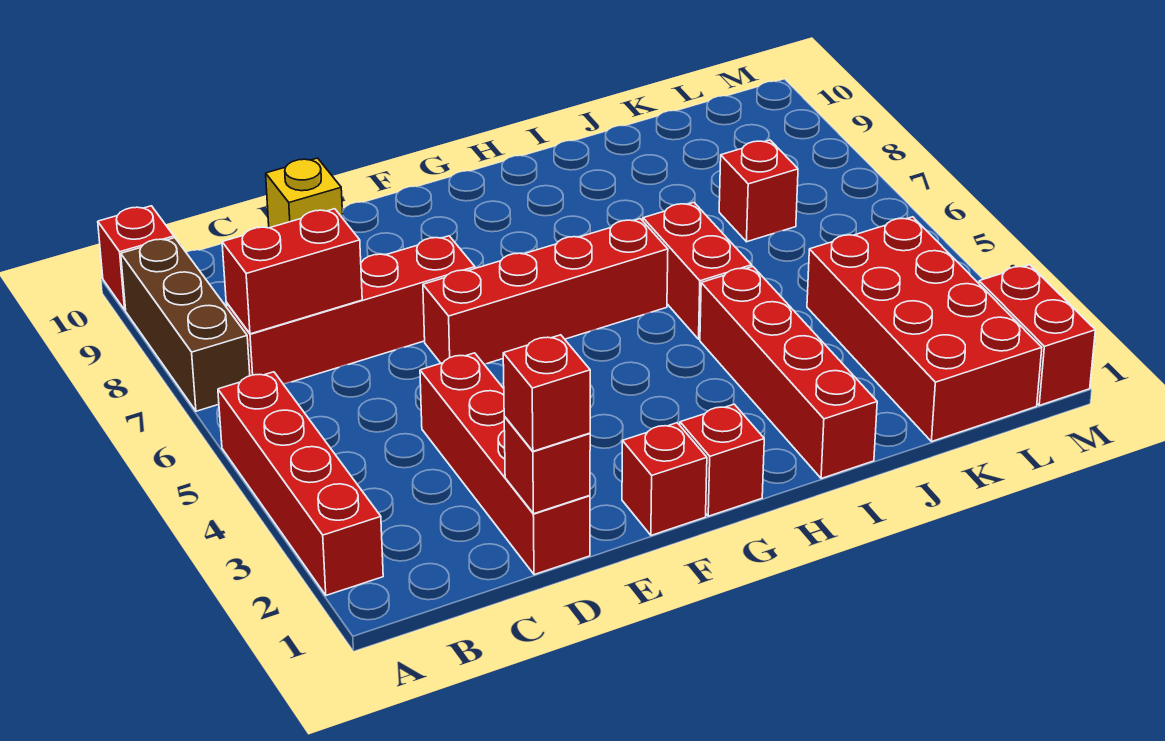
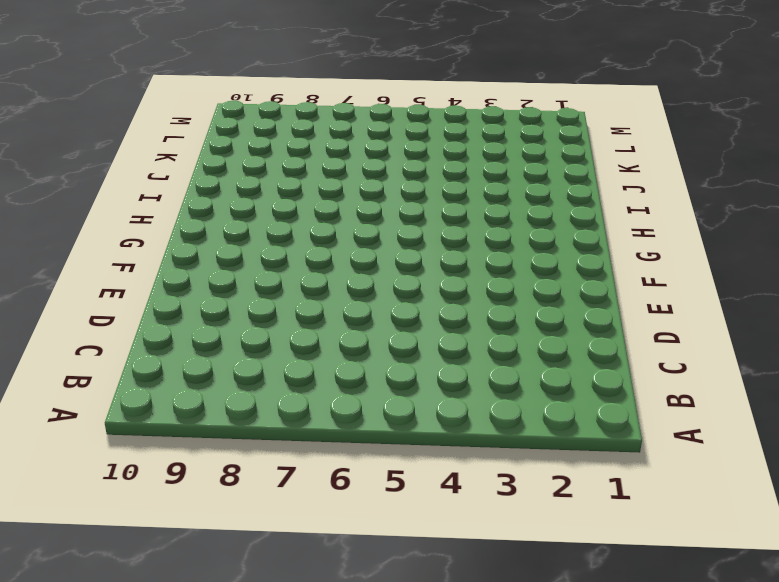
none -> red 1x4 brick [218,372,383,595]
none -> brown 1x3 brick [121,238,250,411]
none -> red 1x1 brick [98,206,174,310]

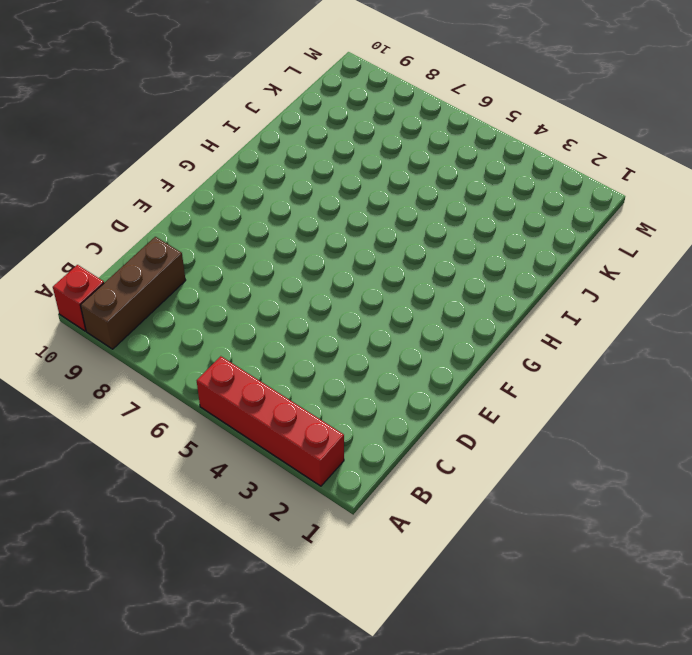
brown 1x3 brick [80,237,186,349] -> brown 1x3 brick turned to [121,238,250,411]
none -> red 1x4 brick [226,236,475,384]
none -> red 1x4 brick [420,353,590,575]
none -> yellow 1x1 brick [266,158,343,228]

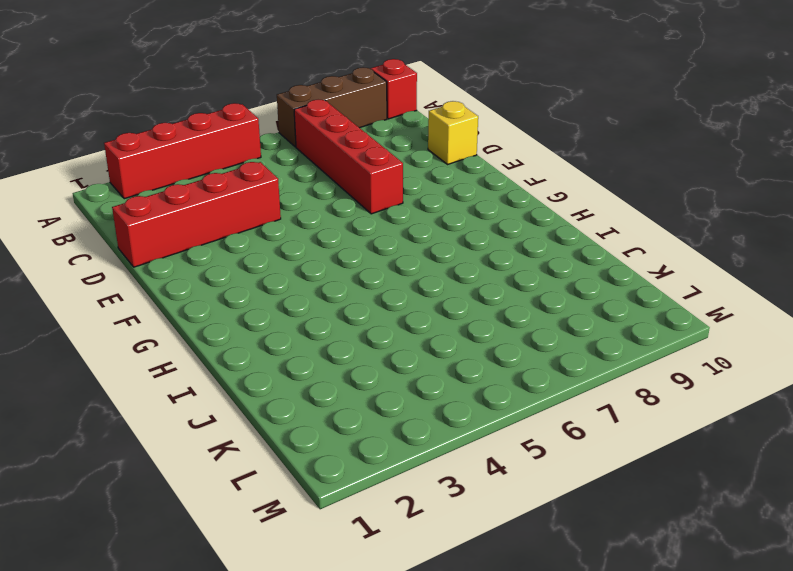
none -> red 1x4 brick [423,219,668,364]
none -> red 1x1 brick [622,423,707,535]
none -> red 1x1 brick [680,404,764,516]

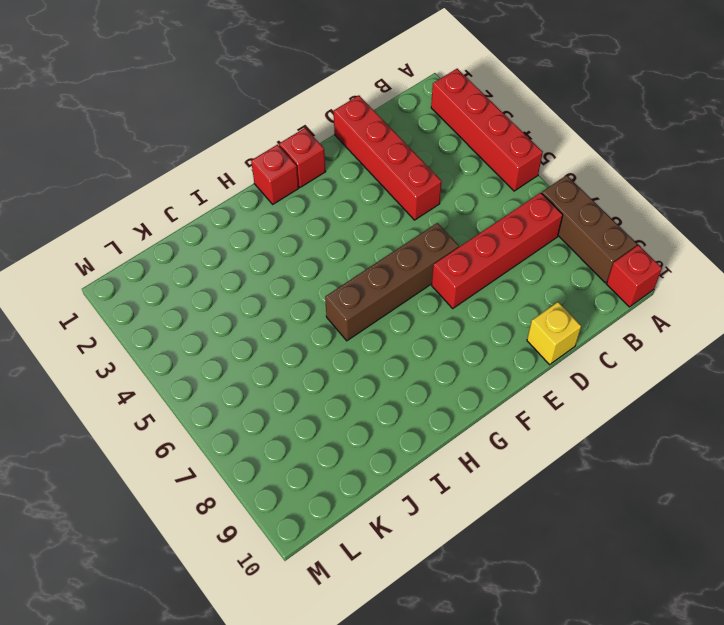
brown 1x4 brick [325,223,459,341] -> red 1x4 brick [423,219,668,364]
none -> red 1x4 brick [700,267,877,479]
none -> red 1x2 brick [643,202,752,339]
none -> red 2x4 brick [807,217,1042,442]

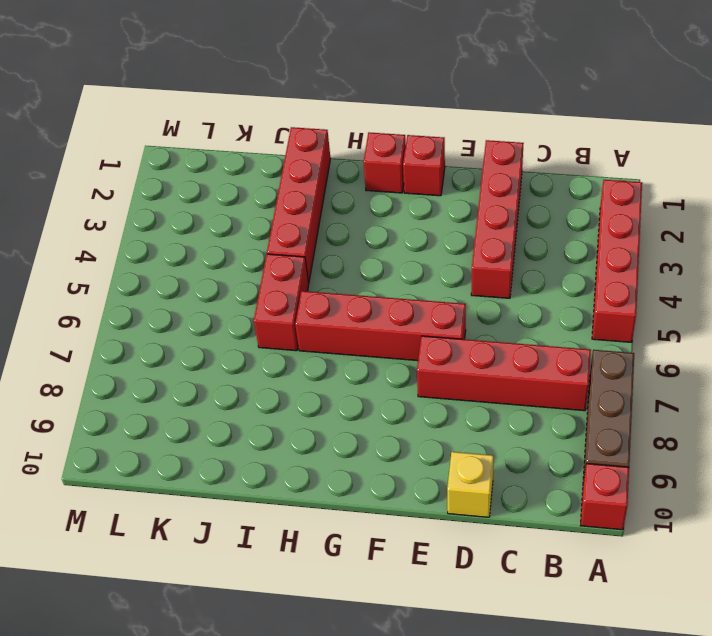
none -> red 2x4 brick [807,217,1042,442]
none -> red 1x1 brick [719,140,798,242]
none -> red 1x2 brick [979,265,1095,405]

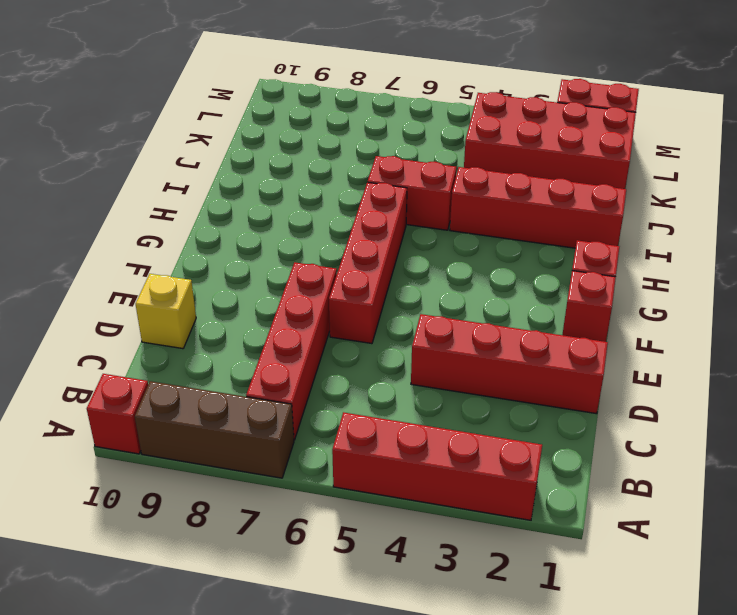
none -> red 1x1 brick [719,140,798,242]
none -> red 1x2 brick [222,209,362,334]
none -> red 1x1 brick [504,417,590,514]

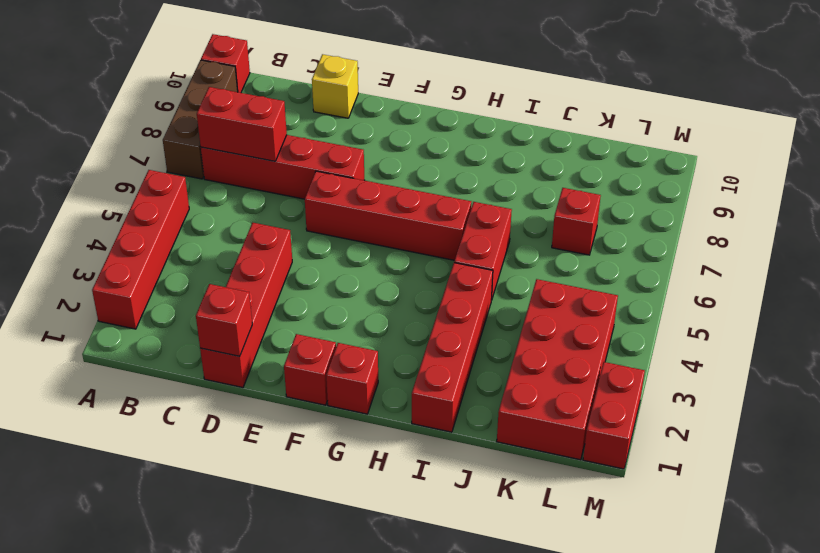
none -> red 1x1 brick [503,335,590,451]

